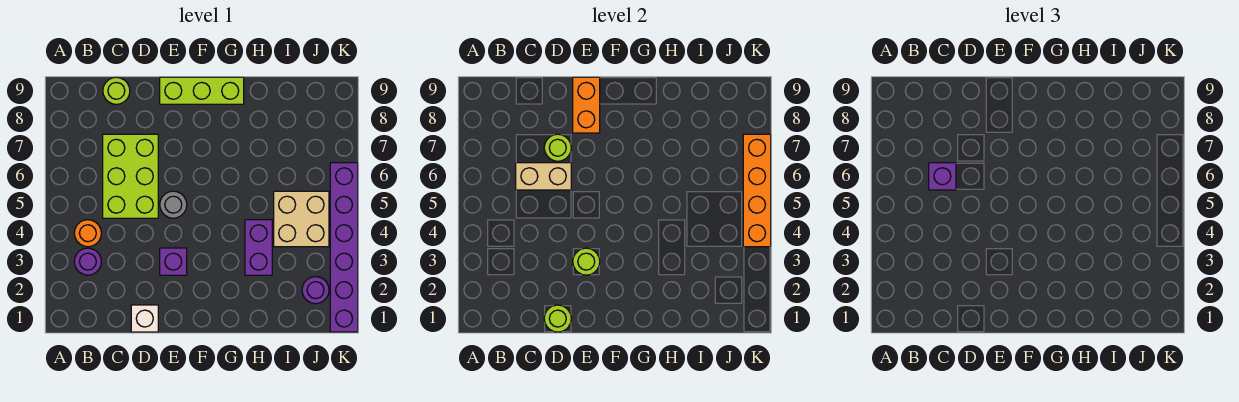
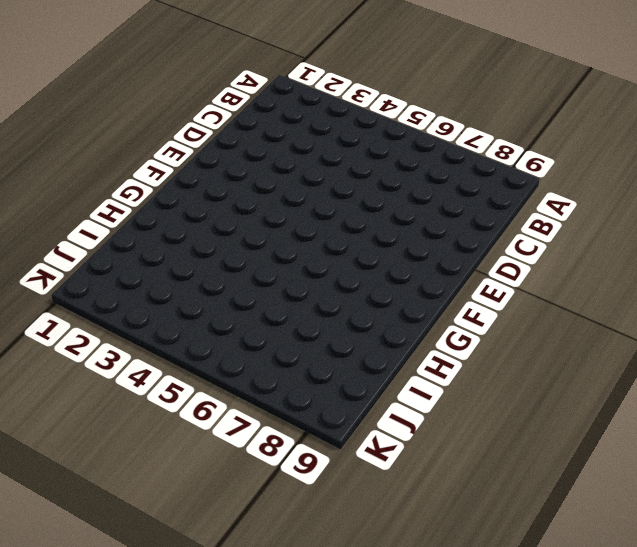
none -> purple 1x1 round brick [74,248,101,275]
none -> orange 1x1 round brick [74,220,101,247]
none -> lime 2x3 brick [103,134,158,218]

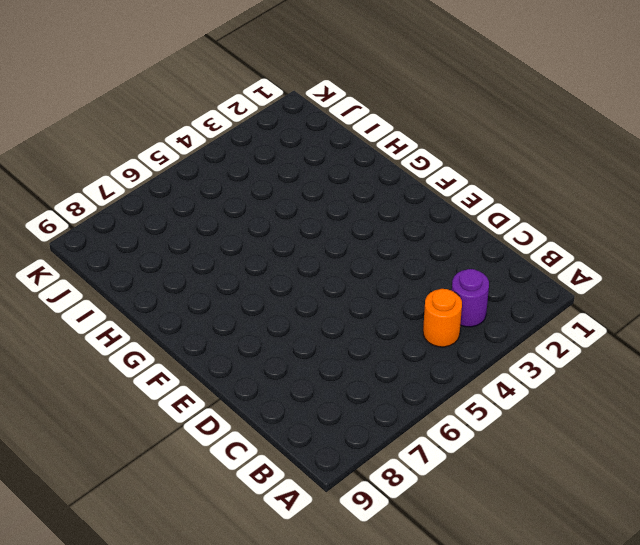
none -> lime 2x3 brick [103,134,158,218]
none -> lime 1x1 round brick [103,77,130,104]
none -> white 1x1 brick [131,305,158,332]

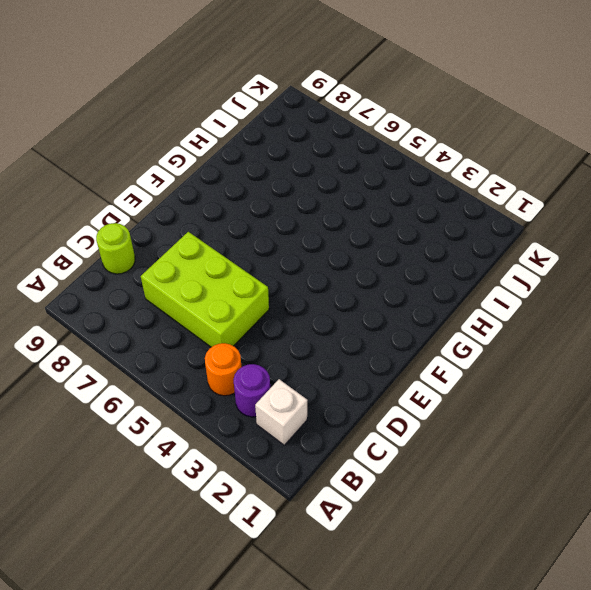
white 1x1 brick [255,379,308,445] -> white 1x1 brick moved to [131,305,158,332]
none -> purple 1x1 brick [160,248,187,275]
none -> grey 1x1 round brick [160,191,187,218]
none -> lime 1x3 brick [160,77,244,104]

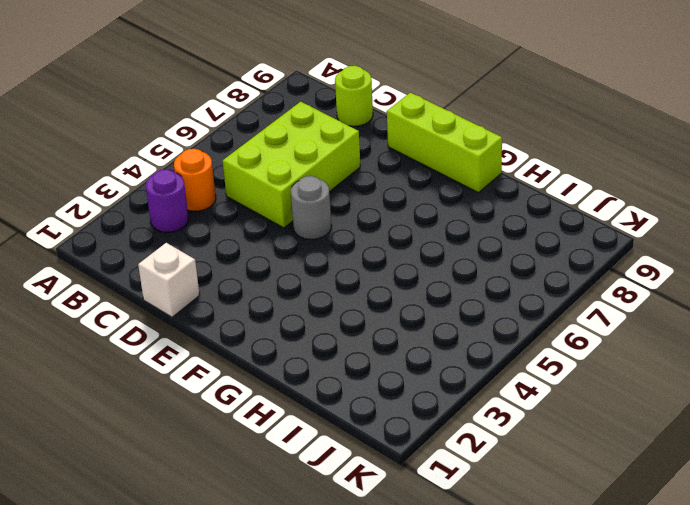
none -> purple 1x1 brick [160,248,187,275]
none -> purple 1x2 brick [245,220,272,275]
none -> tan 2x2 brick [274,191,329,247]

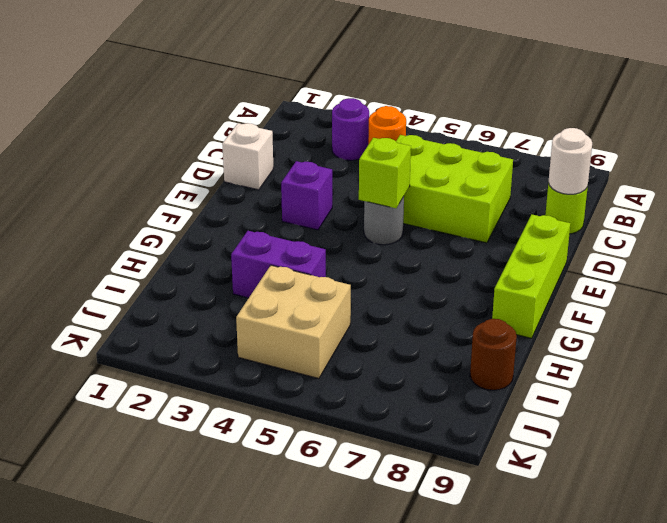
white 1x1 round brick [548,128,592,194] -> none
lime 1x1 brick [359,138,411,208] -> none
brown 1x1 round brick [470,319,517,390] -> none
none -> purple 1x1 round brick [302,277,329,304]
none -> purple 1x6 brick [330,163,358,332]
none -> tan 1x2 brick [516,163,571,190]

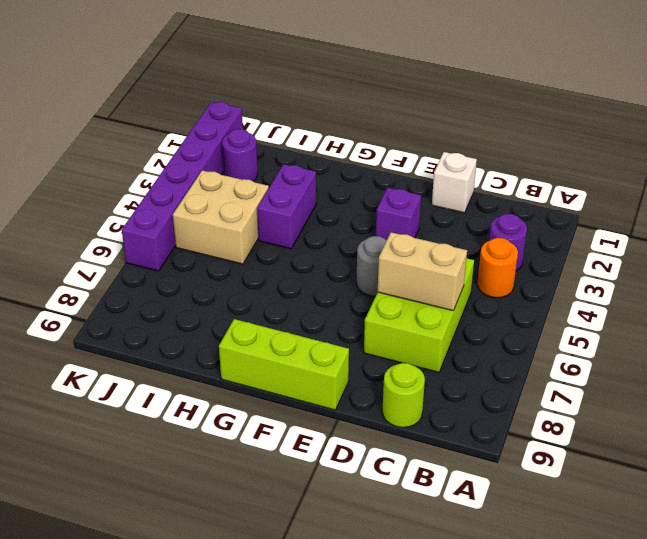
none -> lime 1x1 round brick [544,305,571,332]
none -> lime 1x1 round brick [544,134,571,161]
none -> lime 1x1 round brick [573,248,600,275]

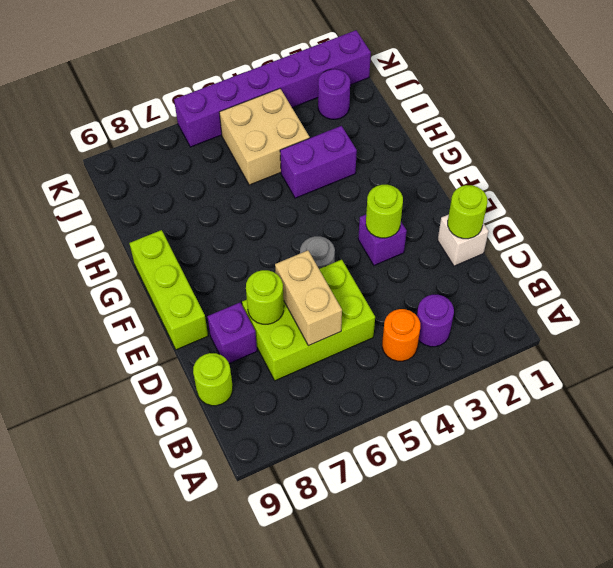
purple 1x1 brick [207,303,257,363] -> purple 1x1 brick moved to [929,163,956,190]
none -> orange 1x2 brick [573,77,600,133]
none -> orange 1x4 brick [743,134,771,247]

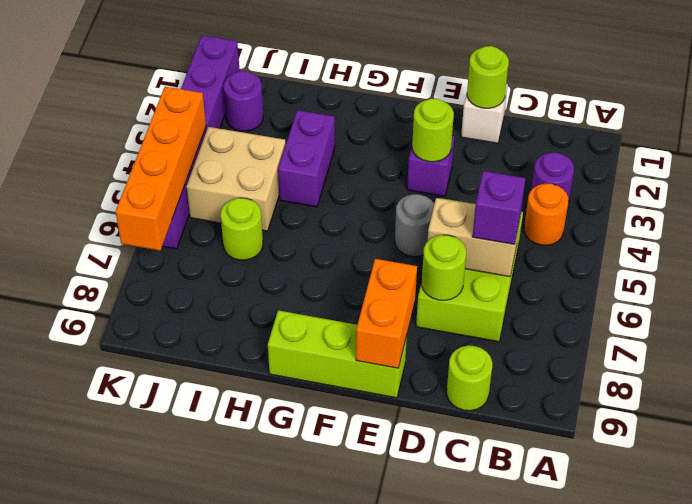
lime 1x1 round brick [221,198,263,260] -> none

